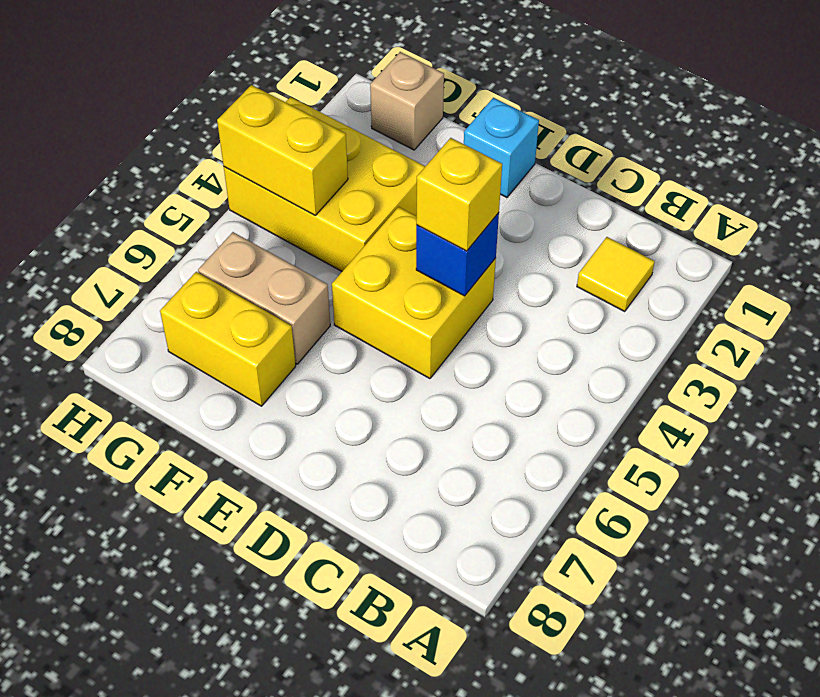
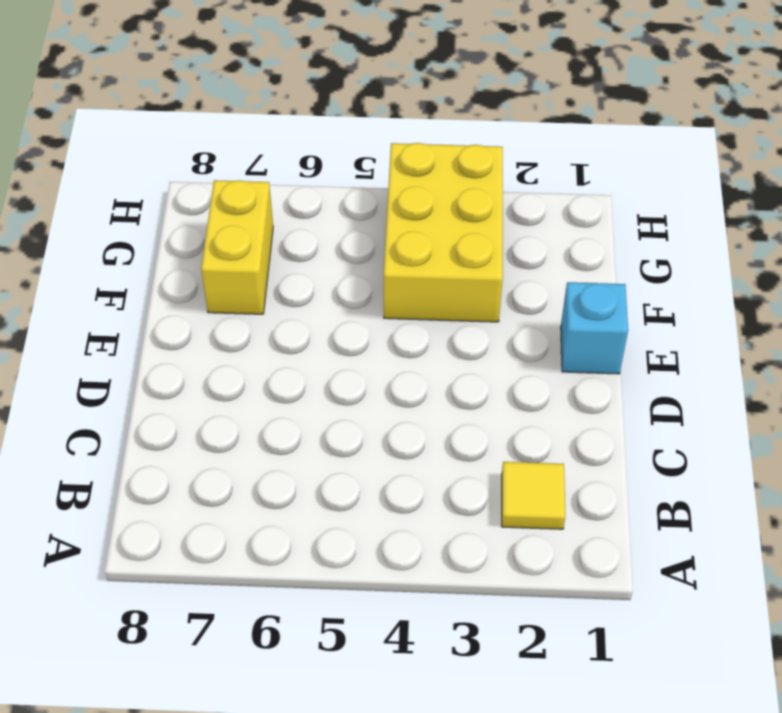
none -> yellow 2x2 brick [332,207,496,379]
none -> tan 1x2 brick [198,232,330,364]

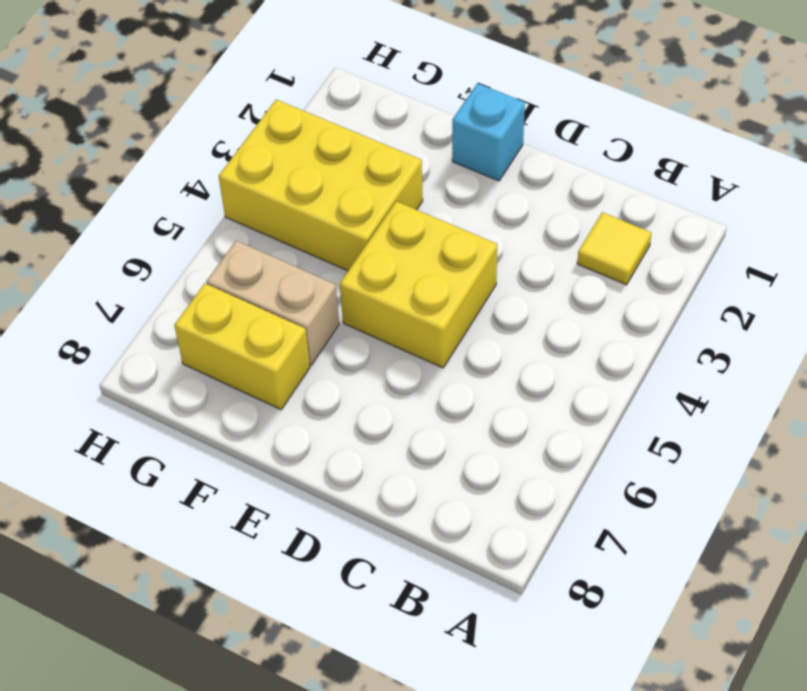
none -> tan 1x1 brick [370,52,444,150]
none -> blue 1x1 brick [416,213,499,296]

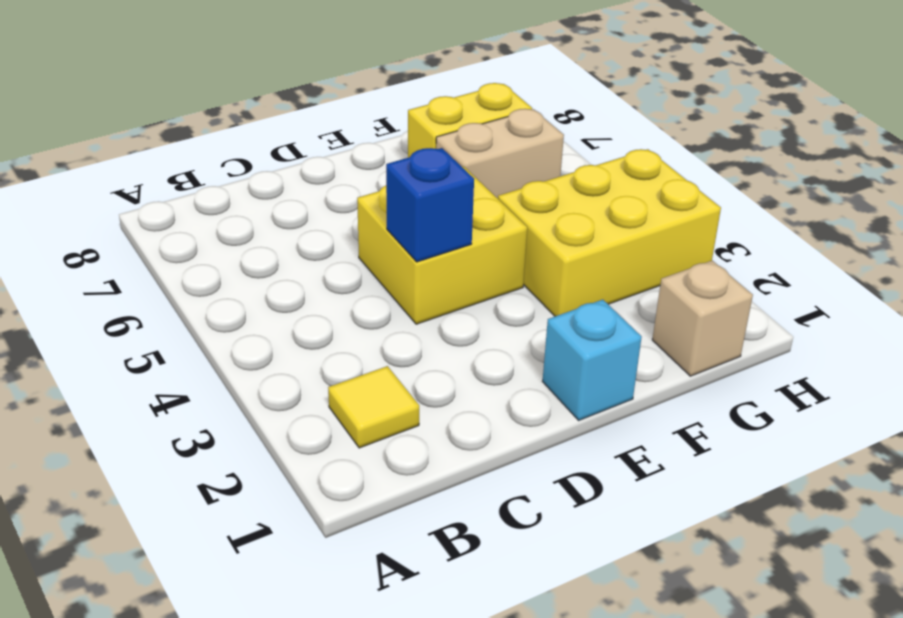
none -> yellow 1x2 brick [217,85,348,215]
none -> yellow 1x1 brick [416,138,502,251]

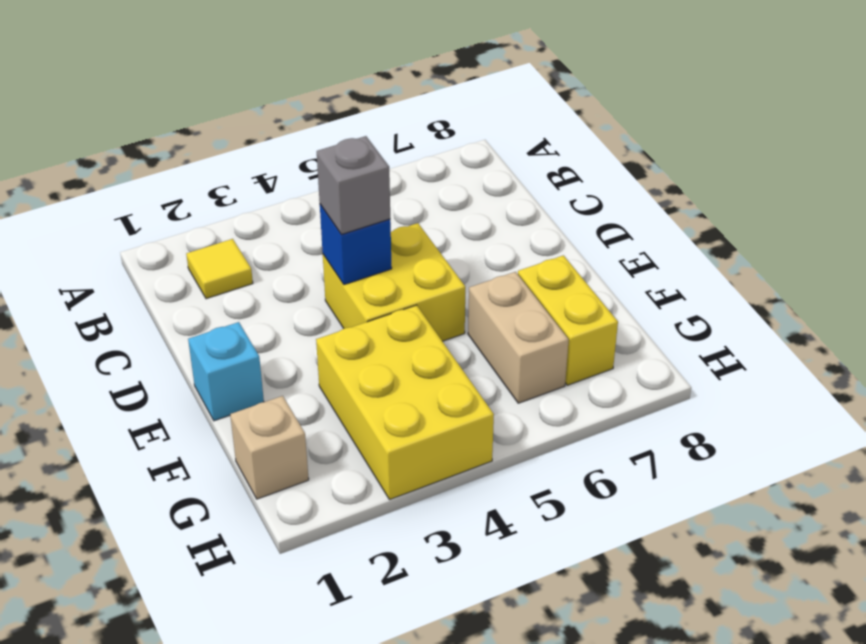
grey 1x1 brick [317,136,390,234] -> yellow 1x1 brick [416,138,502,251]
none -> yellow 1x2 brick [217,85,348,215]

